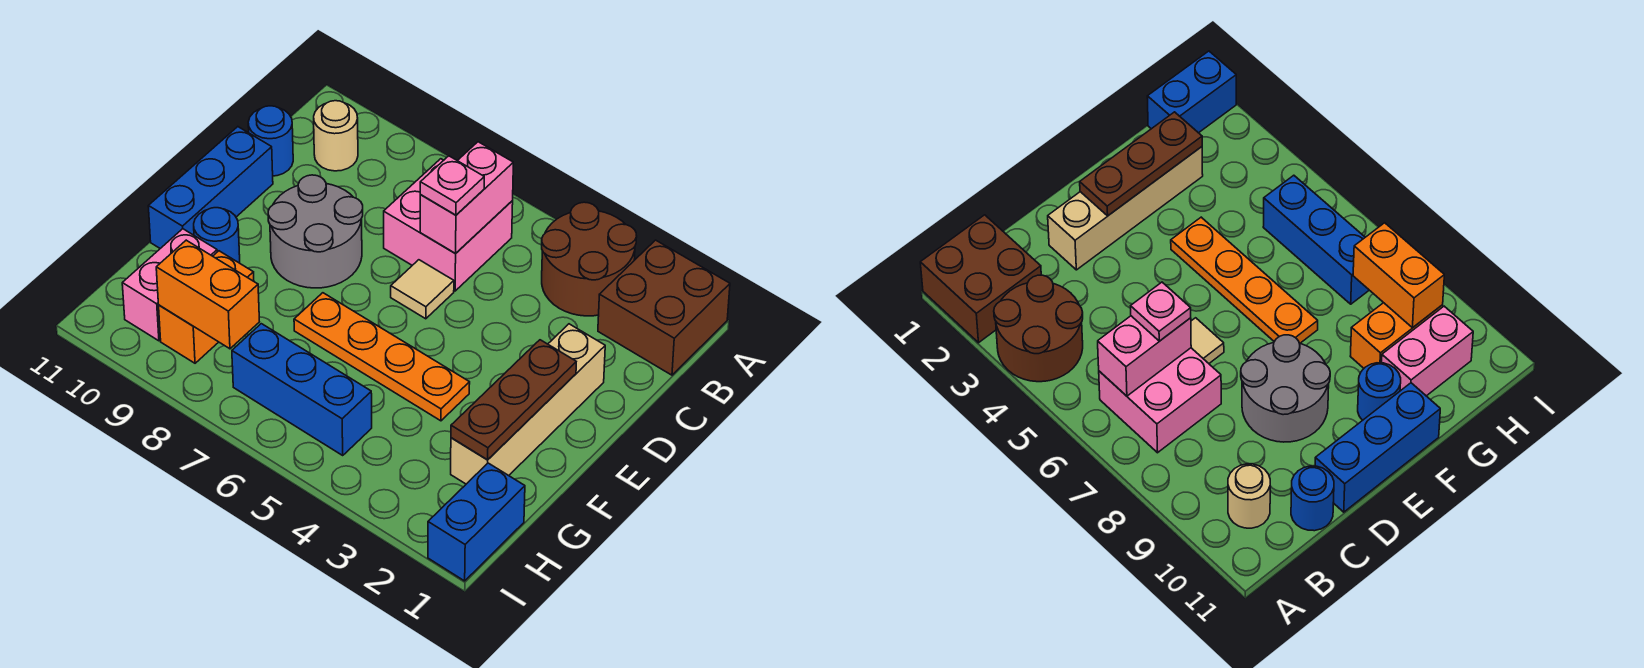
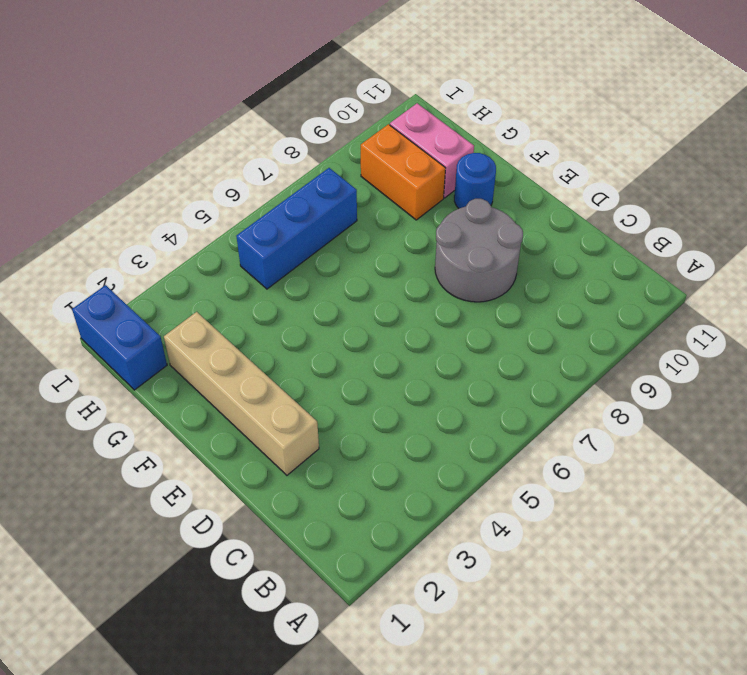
none -> brown 2x2 brick [598,240,730,375]
none -> brown 2x2 round brick [542,202,637,316]
none -> pink 2x2 brick [384,159,513,291]

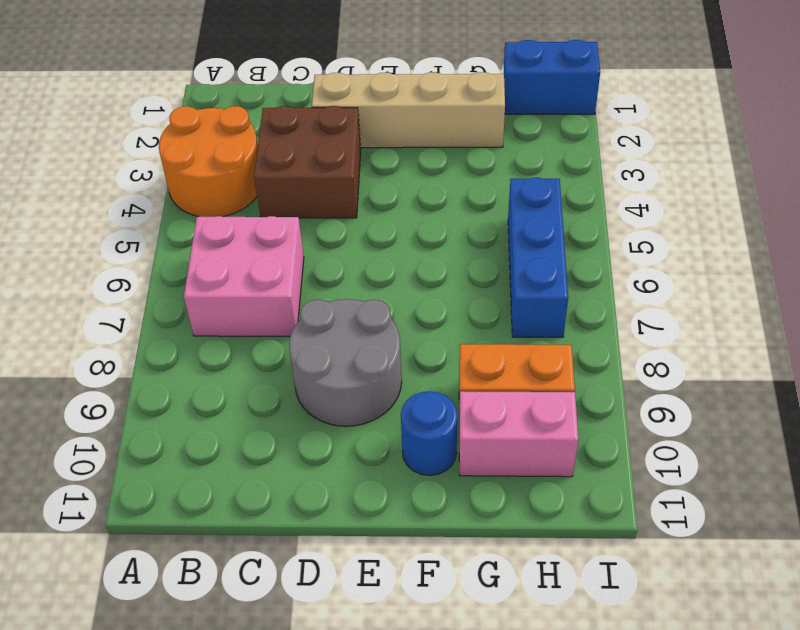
orange 2x2 round brick [159,106,258,217] -> brown 2x2 round brick [542,202,637,316]
brown 2x2 brick [254,106,361,218] -> brown 2x2 brick moved to [598,240,730,375]
none -> tan 1x1 round brick [314,101,358,171]
none -> blue 1x1 round brick [248,106,293,176]
none -> tan 1x1 tile [391,260,454,319]

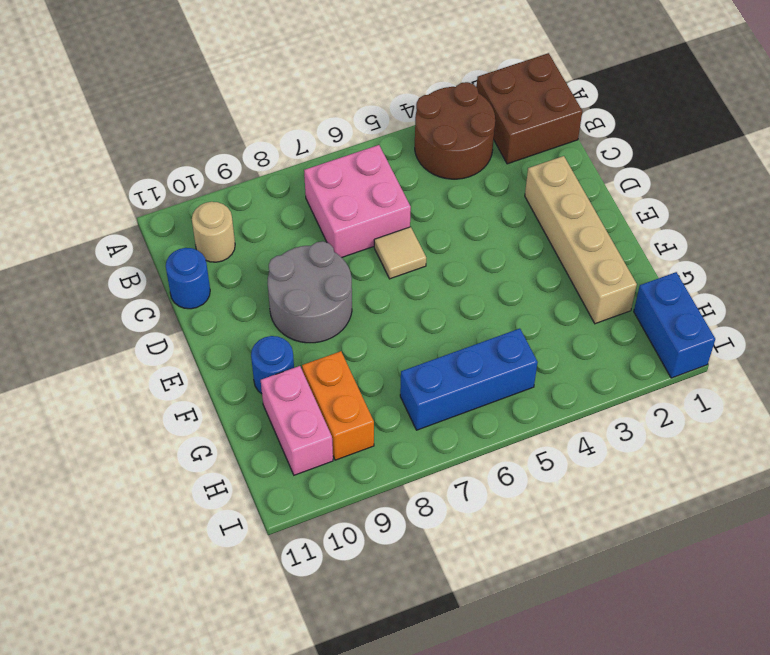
none -> blue 1x3 brick [148,127,273,248]
none -> orange 1x4 plate [294,293,470,421]
none -> pink 1x2 brick [420,142,513,254]

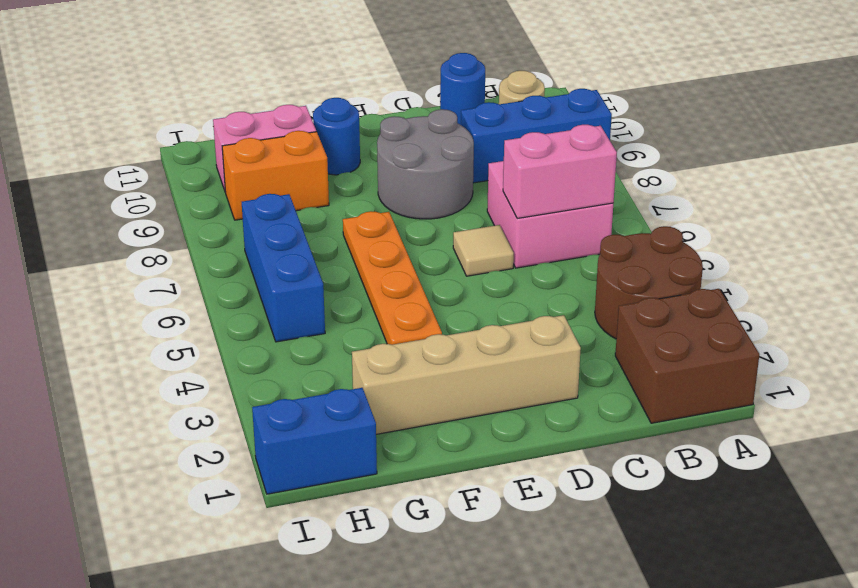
blue 1x3 brick [461,89,612,183] -> blue 1x3 brick moved to [148,127,273,248]
none -> brown 1x3 plate [451,340,576,460]
none -> orange 1x2 brick [156,240,259,349]
none -> pink 1x1 plate [420,156,484,215]

